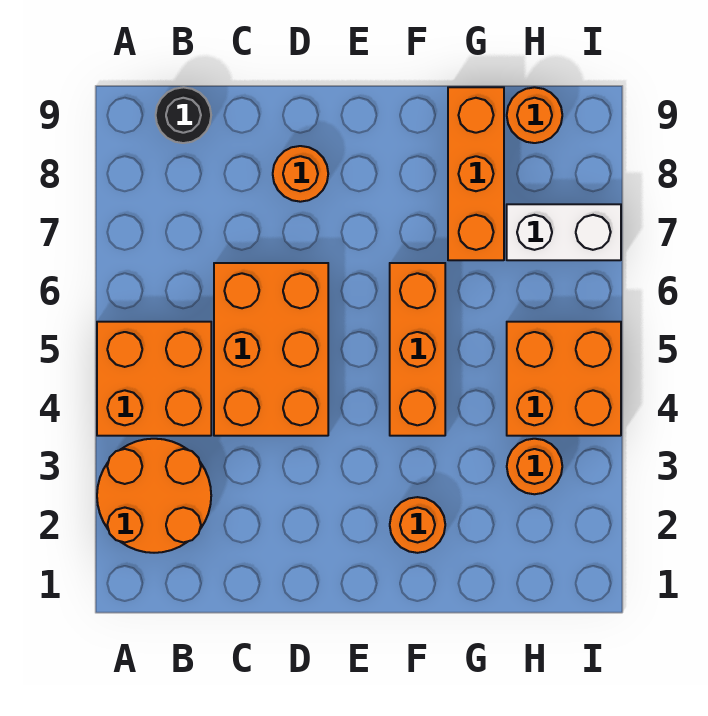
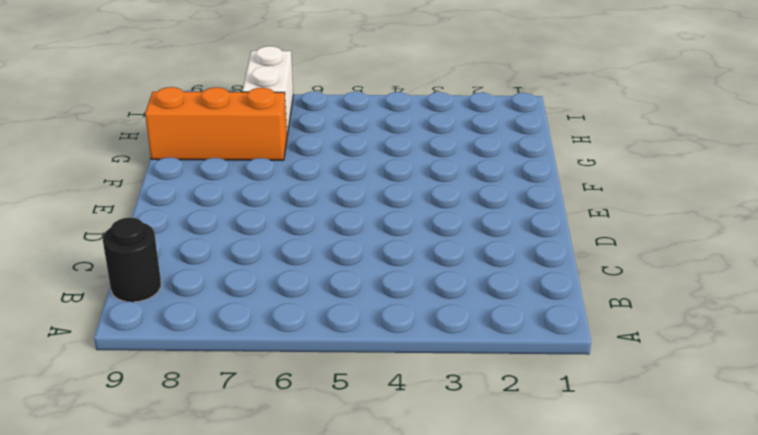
none -> orange 2x2 round brick [97,439,211,553]
none -> orange 2x2 brick [97,322,211,436]
none -> orange 2x3 brick [214,263,328,436]

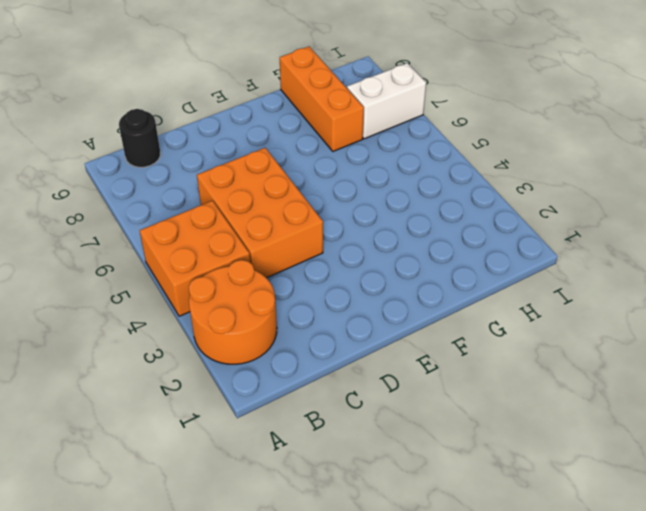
none -> orange 1x1 round brick [273,146,328,202]
none -> orange 1x1 round brick [390,497,445,553]
none -> orange 1x3 brick [390,263,445,436]

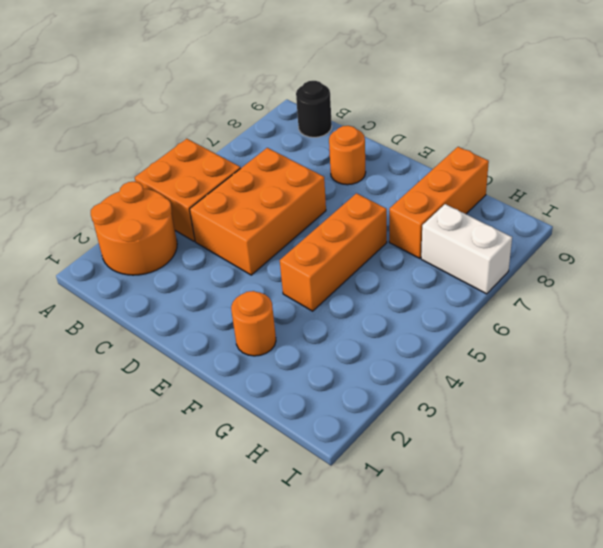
none -> orange 1x1 round brick [507,439,562,494]
none -> orange 2x2 brick [507,322,621,436]
none -> orange 1x1 round brick [507,87,562,143]

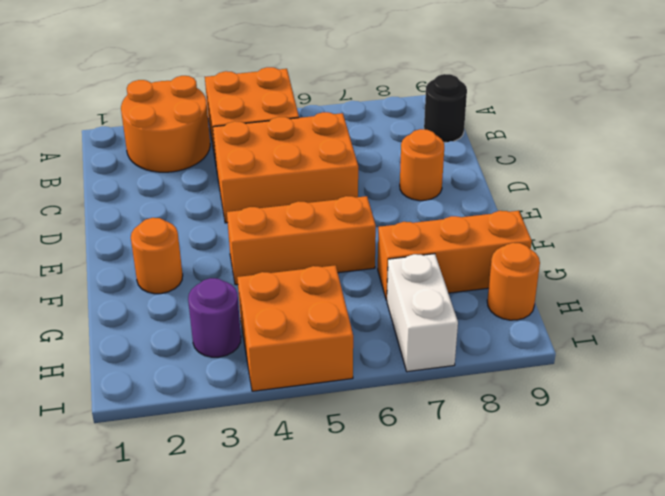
purple 1x1 round brick [188,278,241,357] -> orange 1x1 round brick [507,439,562,494]

